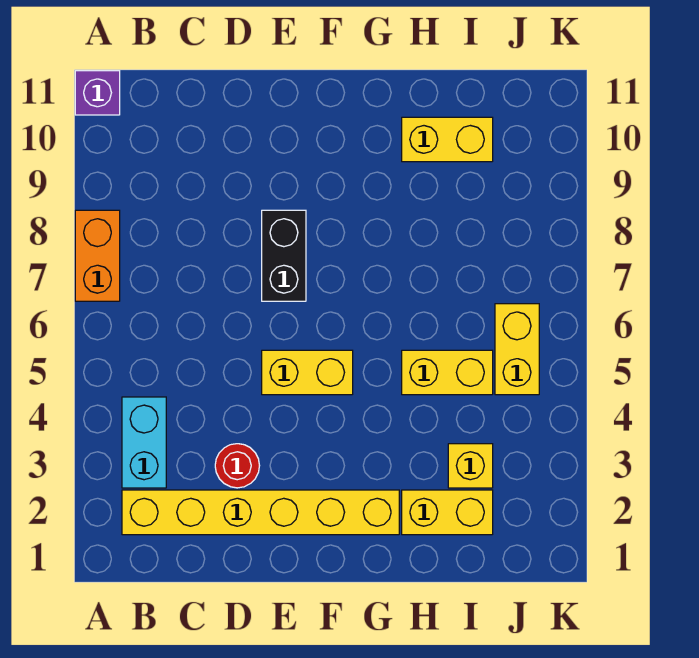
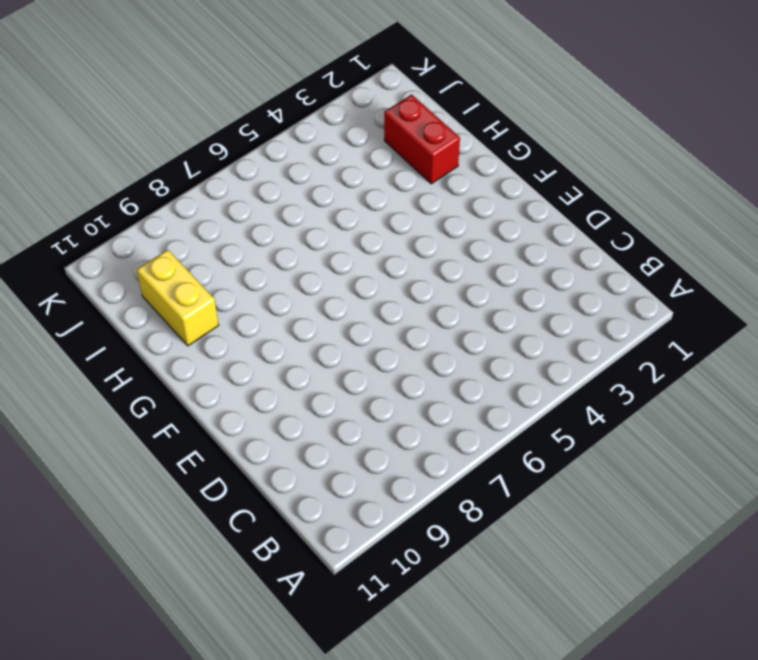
red 1x2 brick [384,94,460,184] -> yellow 1x2 brick [402,490,493,535]
none -> orange 1x2 brick [75,210,120,301]
none -> purple 1x1 brick [75,71,120,115]
none -> yellow 1x6 brick [122,490,399,535]

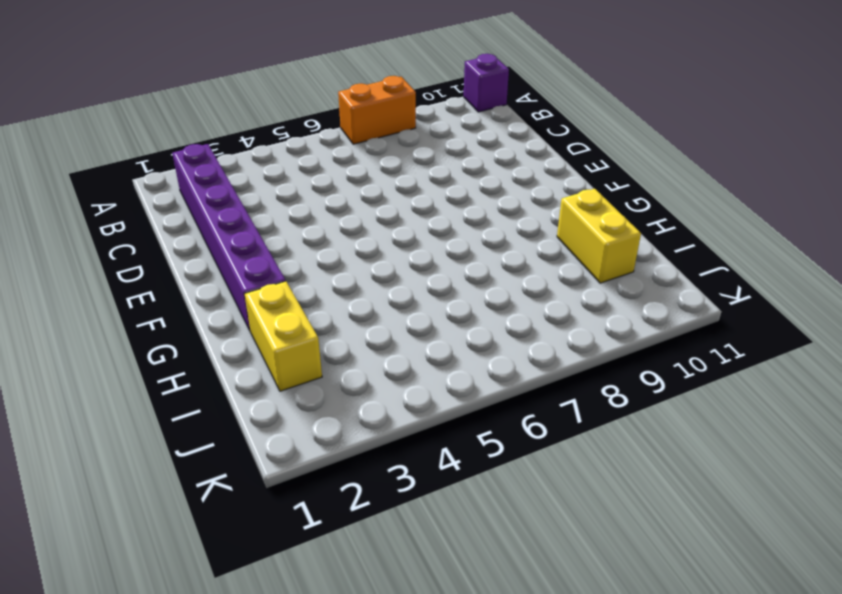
purple 1x6 brick [172,144,286,330] -> yellow 1x6 brick [122,490,399,535]
none -> cyan 1x2 brick [122,397,166,488]
none -> red 1x1 round brick [215,444,260,488]
none -> yellow 1x2 brick [262,350,353,395]

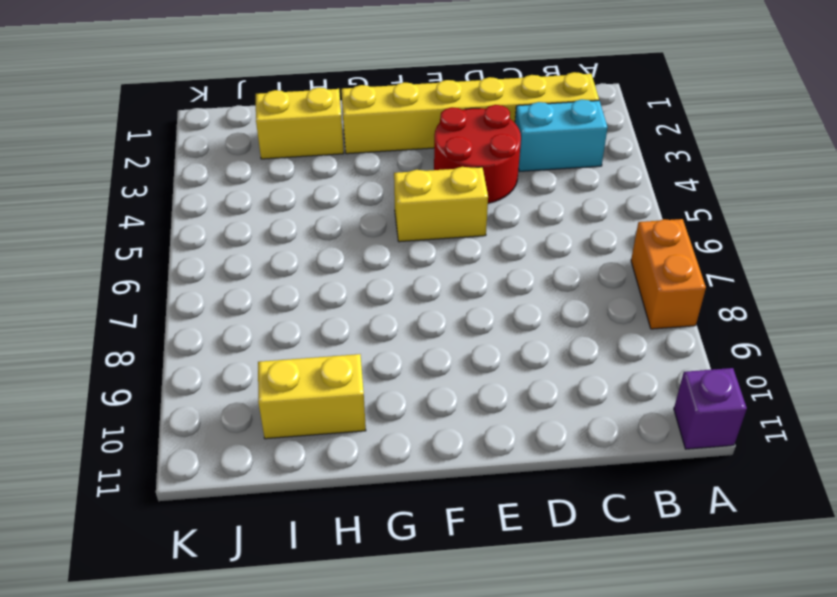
cyan 1x2 brick [515,99,608,171] -> cyan 1x2 brick turned to [122,397,166,488]
red 2x2 round brick [434,105,521,203] -> red 1x1 round brick [215,444,260,488]
none -> black 1x2 brick [262,210,306,301]
none -> yellow 1x2 brick [402,350,493,395]
none -> yellow 1x1 brick [448,444,493,488]

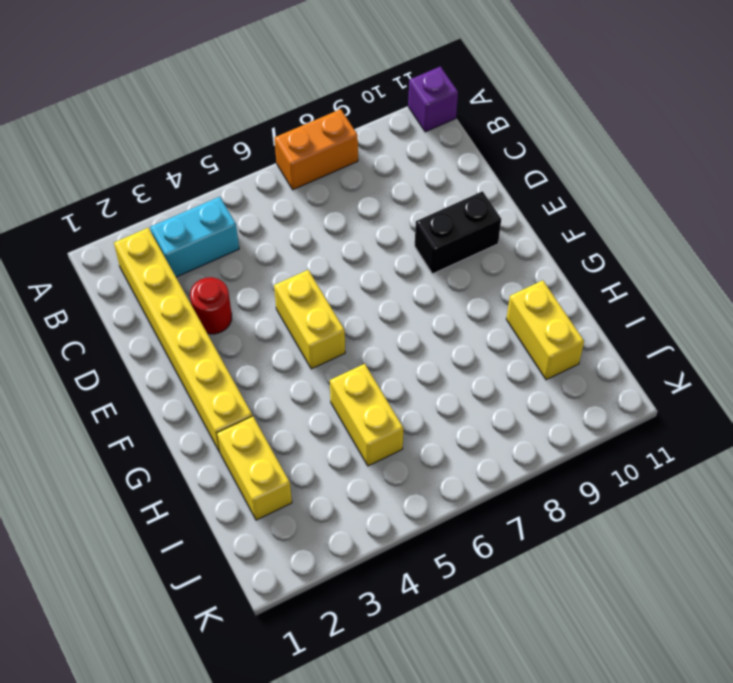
black 1x2 brick [415,191,501,274] -> black 1x2 brick moved to [262,210,306,301]
none -> yellow 1x1 brick [448,444,493,488]
none -> yellow 1x2 brick [495,304,539,395]

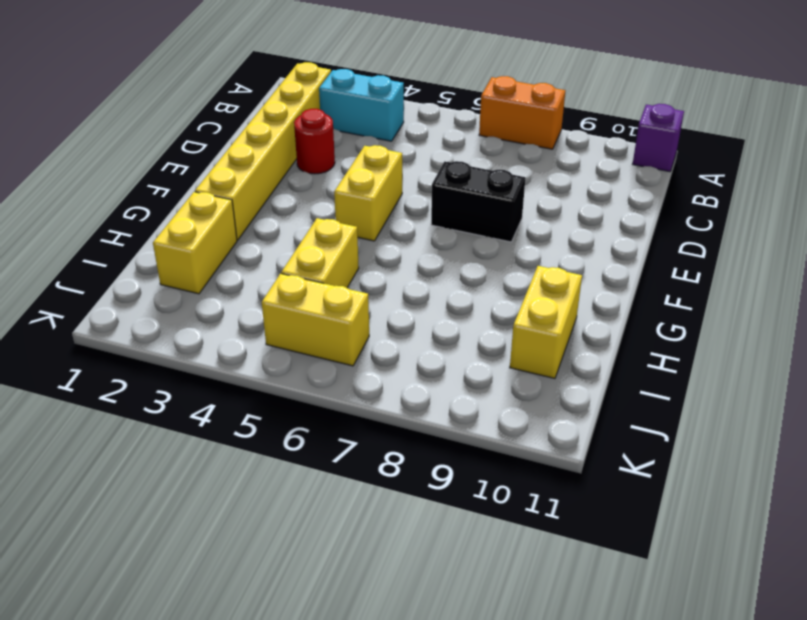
none -> yellow 1x1 brick [448,444,493,488]

